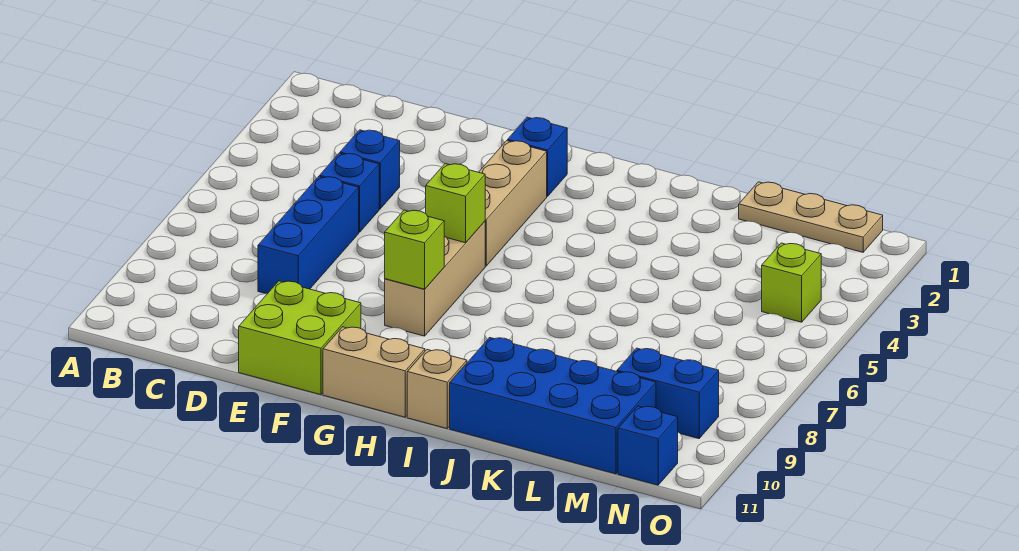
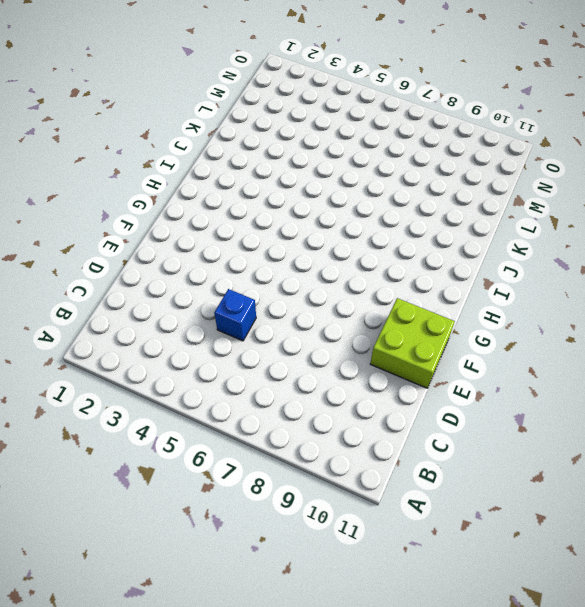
none -> blue 1x1 brick [340,130,400,209]
none -> blue 1x3 brick [258,177,359,294]
none -> blue 1x1 brick [508,117,567,196]

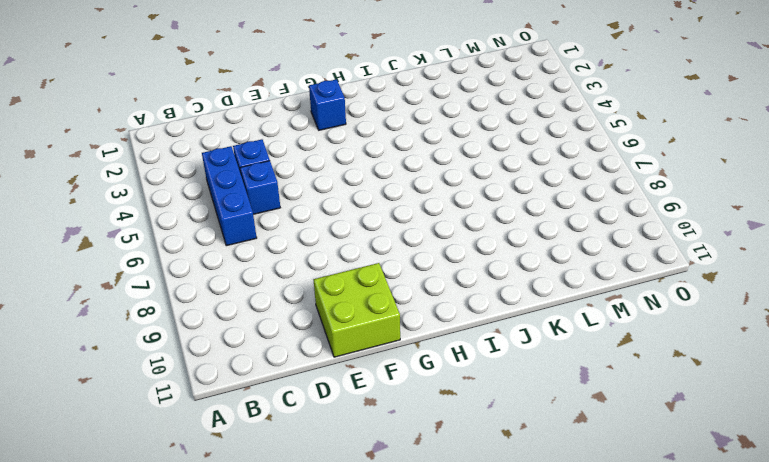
blue 1x3 brick [202,146,257,246] -> blue 1x3 brick moved to [258,177,359,294]
none -> tan 1x3 brick [479,141,547,266]
none -> tan 1x3 brick [385,221,485,336]
none -> tan 1x2 brick [323,327,425,417]

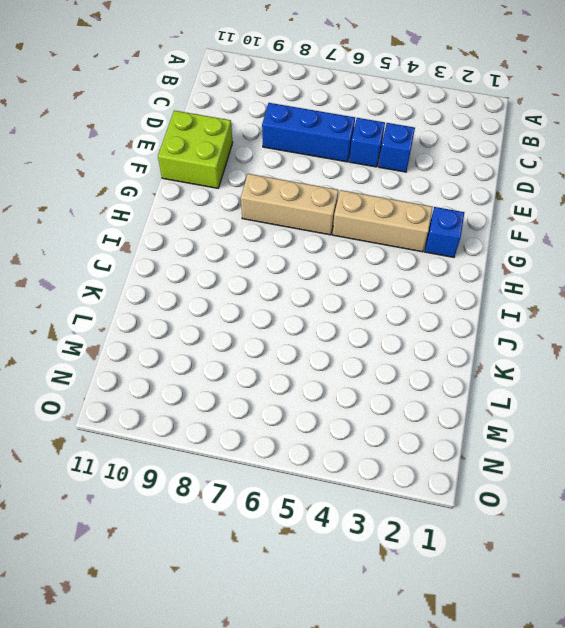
none -> tan 1x2 brick [323,327,425,417]
none -> tan 1x1 brick [407,350,467,428]
none -> blue 2x4 brick [450,338,656,474]

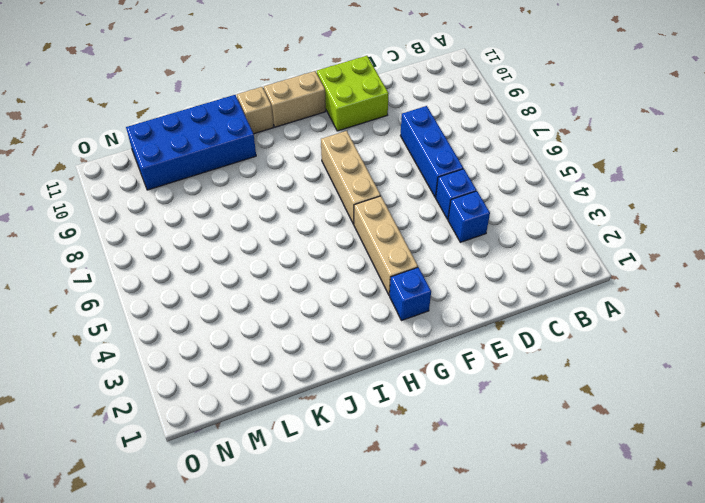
none -> tan 1x3 plate [739,182,883,252]
none -> blue 1x2 brick [617,348,719,439]
none -> lime 1x1 brick [762,243,821,322]

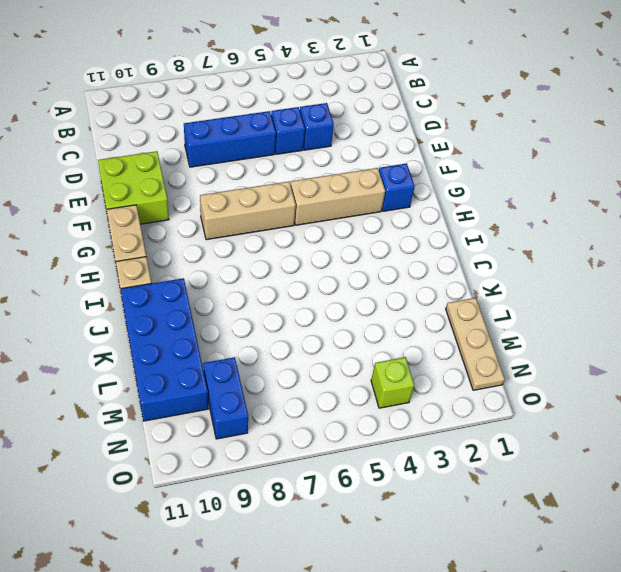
none -> blue 1x1 brick [618,406,678,485]
none -> lime 1x1 brick [426,164,485,243]
none -> lime 1x1 brick [385,210,444,289]

